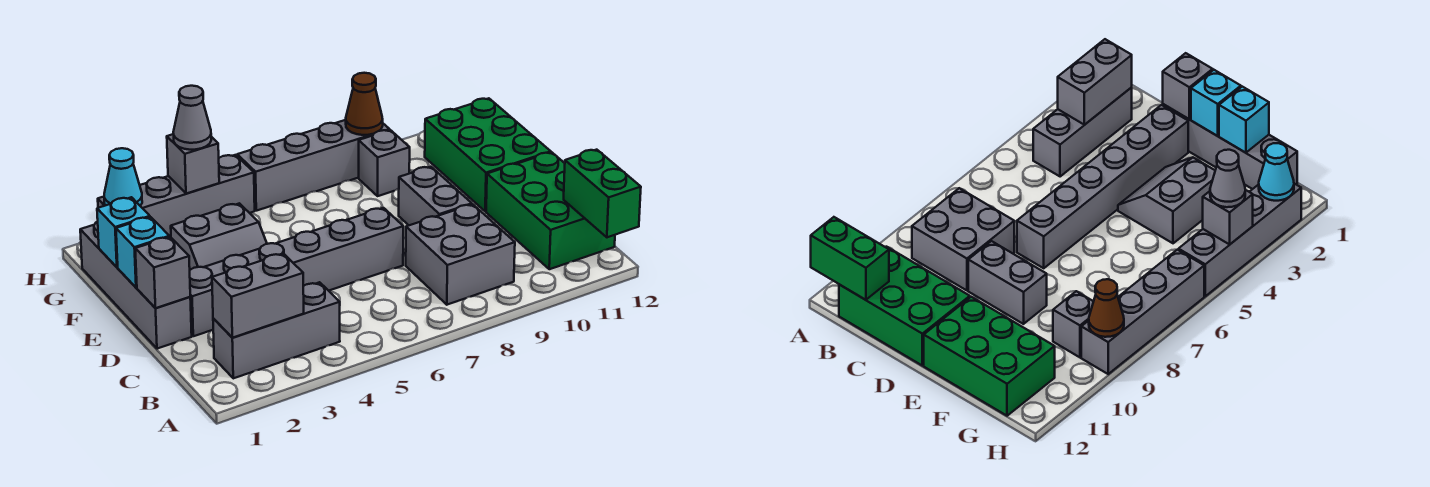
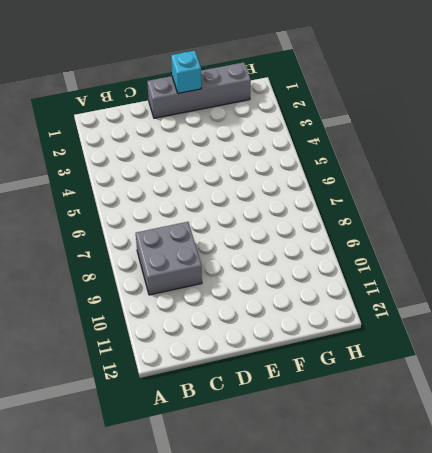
none -> grey 1x3 brick [213,282,340,378]
none -> green 2x3 brick [486,152,615,269]
none -> grey 1x6 brick [190,208,403,336]

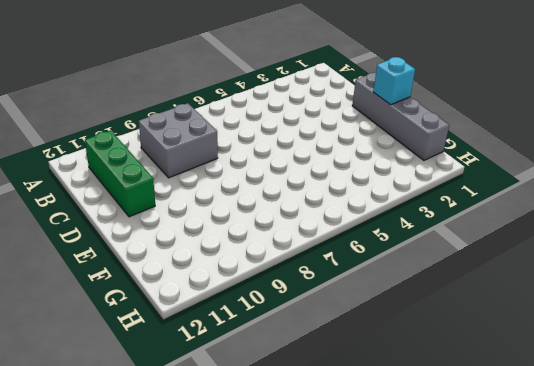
green 1x3 brick [85,130,155,217] -> green 2x3 brick [486,152,615,269]
none -> grey 1x3 brick [213,282,340,378]
none -> grey 1x6 brick [190,208,403,336]
none -> grey 1x2 brick [399,167,472,225]

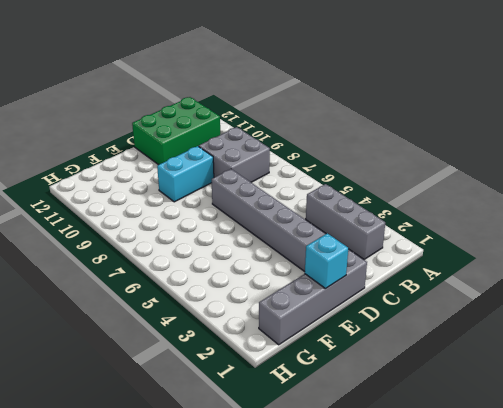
cyan 1x2 brick [157,146,214,202] -> grey 1x2 brick [399,167,472,225]
none -> grey 2x2 slope [171,203,267,270]
none -> green 2x3 brick [425,98,551,211]
none -> grey 1x1 brick [359,130,410,196]

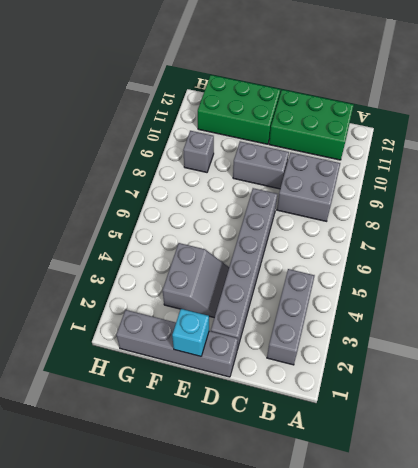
none -> grey 1x4 brick [98,155,255,237]
none -> grey 1x4 brick [237,120,389,211]
none -> green 1x2 brick [564,150,641,237]

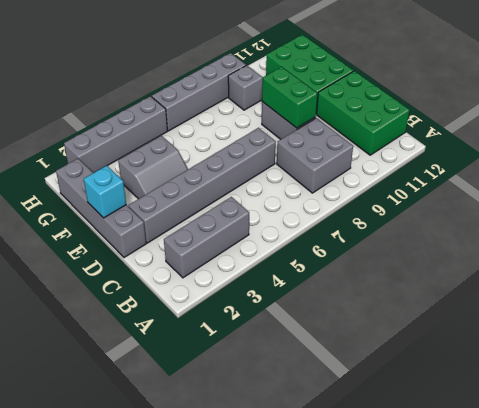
green 1x2 brick [262,67,317,128] -> green 1x2 brick moved to [564,150,641,237]
none -> grey 1x2 brick [212,253,304,338]
none -> grey 1x1 brick [135,237,190,308]
none -> cyan 1x1 brick [97,197,150,267]

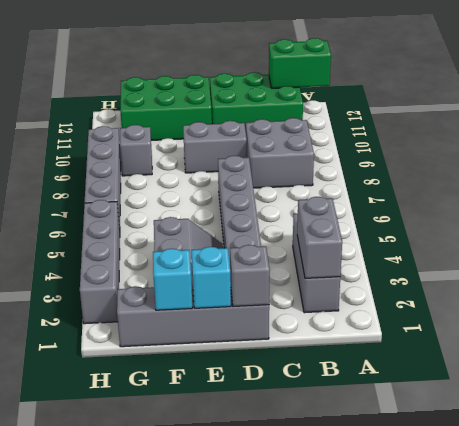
none -> cyan 1x1 cone [104,148,142,206]
none -> grey 1x1 brick [167,134,219,194]
none -> brown 1x1 cone [346,73,383,135]

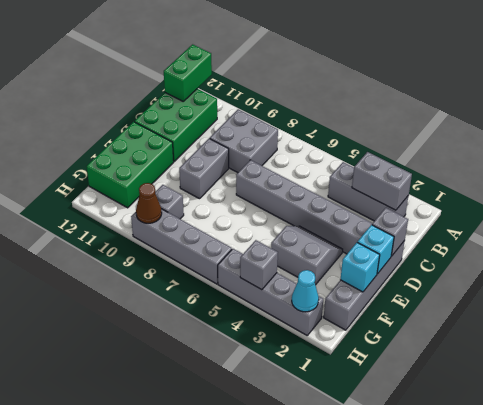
none -> grey 1x1 cone [173,86,211,150]

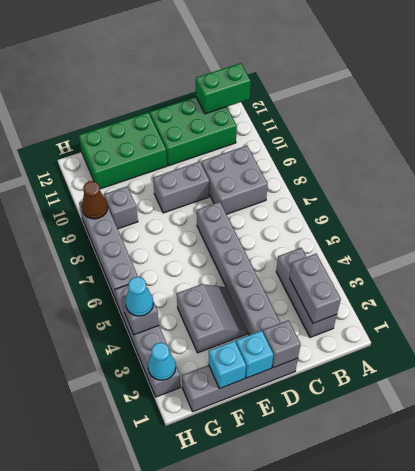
cyan 1x1 cone [125,277,153,316] -> grey 1x1 cone [173,86,211,150]

